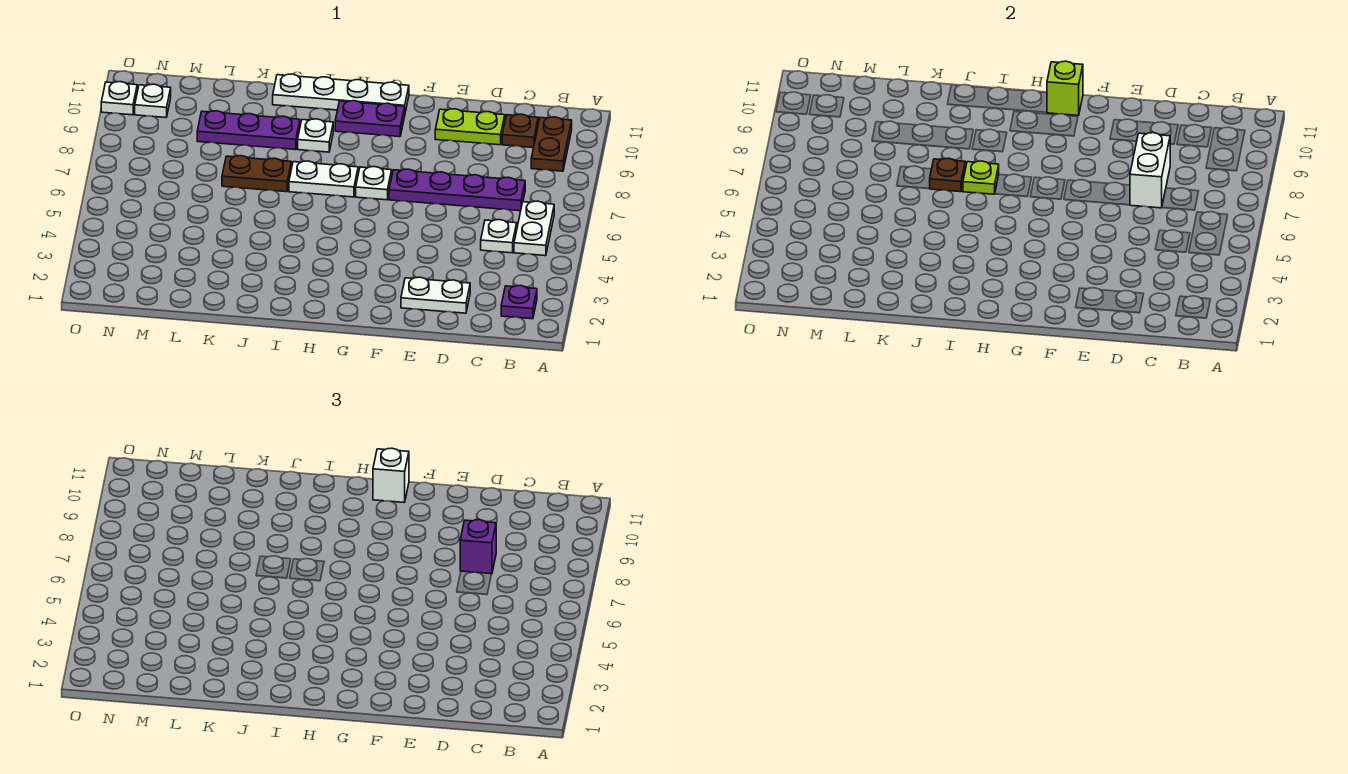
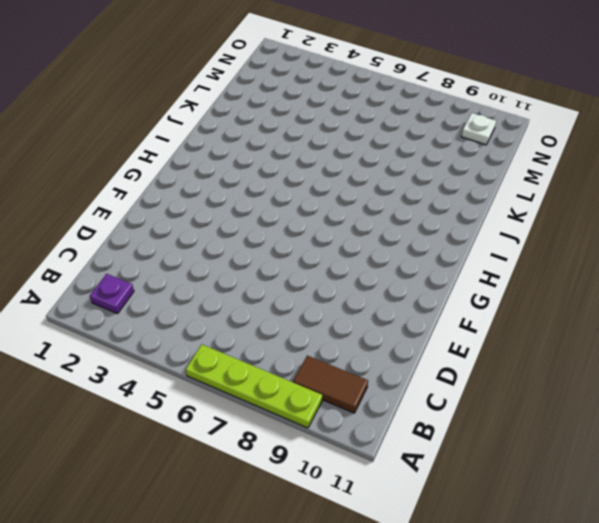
lime 1x4 plate [186,345,322,428] -> none
brown 1x2 tile [293,356,368,413] -> brown 1x2 plate [531,117,572,171]
none -> white 1x2 plate [514,201,554,256]
none -> white 1x1 plate [481,220,517,253]
none -> purple 1x4 plate [389,169,525,211]

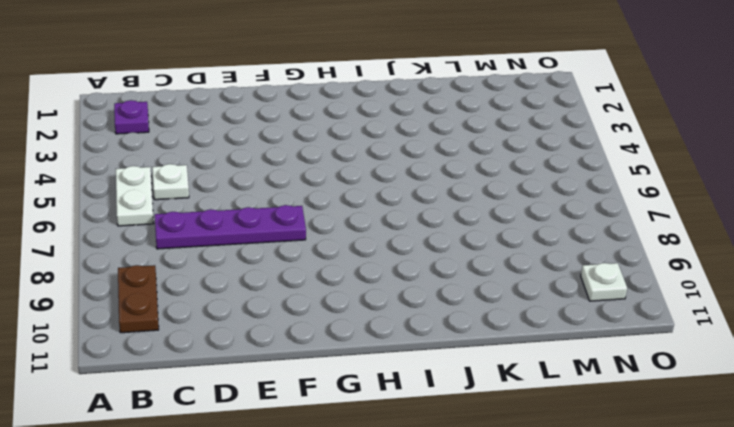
none -> brown 1x1 plate [502,114,538,147]
none -> white 1x2 plate [401,277,470,313]
none -> lime 1x2 plate [435,109,505,145]

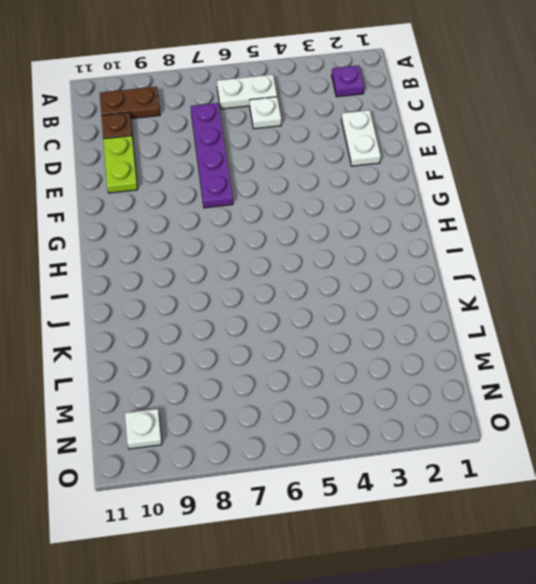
none -> white 1x1 plate [356,167,392,200]
none -> purple 1x2 plate [335,101,405,137]
none -> white 1x4 plate [273,74,409,112]

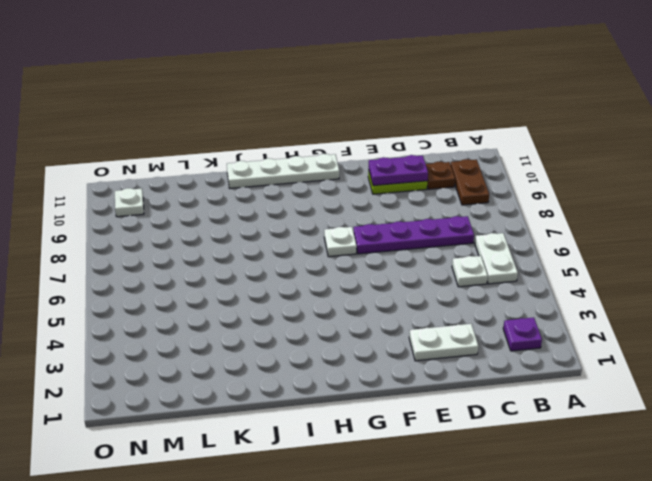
purple 1x2 plate [369,155,428,186] -> purple 1x2 plate moved to [335,101,405,137]
none -> white 1x2 plate [289,161,358,197]
none -> white 1x1 plate [298,119,333,152]
none -> brown 1x2 plate [222,156,291,192]

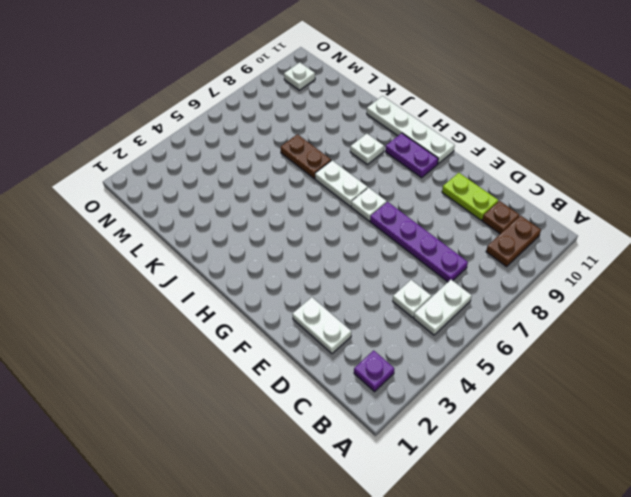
none -> purple 1x3 plate [197,111,300,150]
none -> white 1x1 plate [101,82,137,115]
none -> white 1x2 brick [1130,133,1170,208]

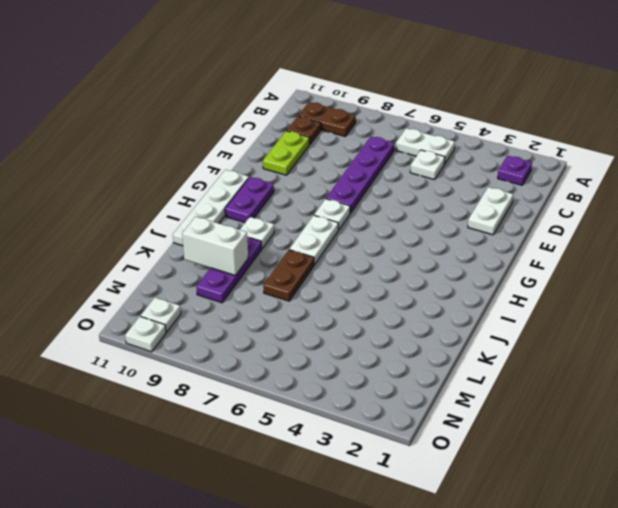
white 1x2 brick [182,217,248,275] -> white 1x2 brick moved to [1130,133,1170,208]
none -> lime 1x1 brick [1047,61,1083,116]
none -> lime 1x1 plate [963,161,999,194]
none -> brown 1x1 plate [930,158,965,192]

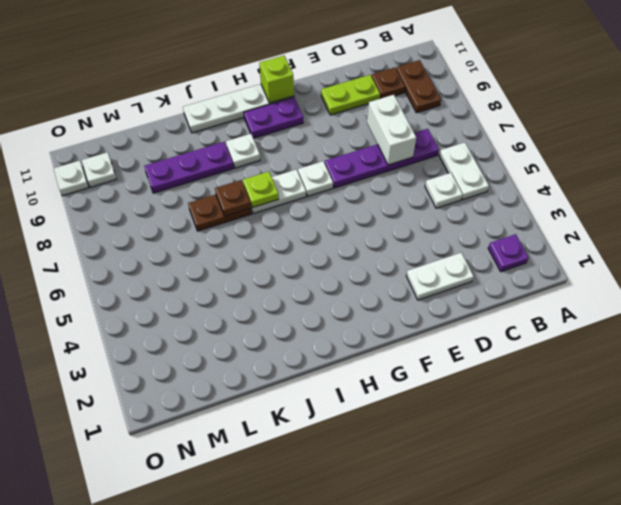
none -> purple 1x1 brick [460,520,496,574]
none -> white 1x1 brick [373,448,409,503]

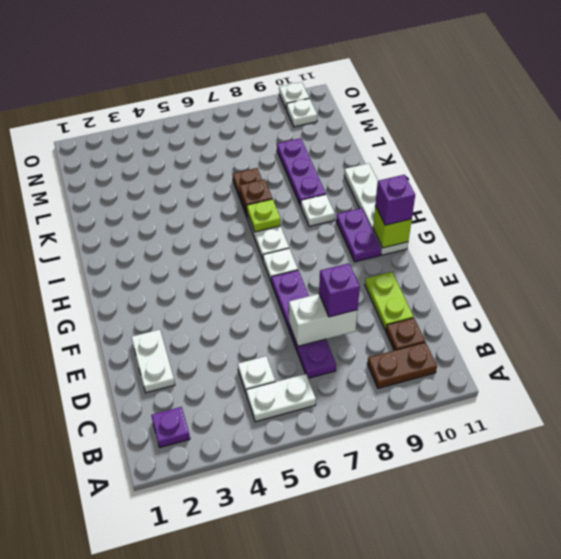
purple 1x1 brick [375,175,415,225] -> white 1x1 brick [373,448,409,503]

